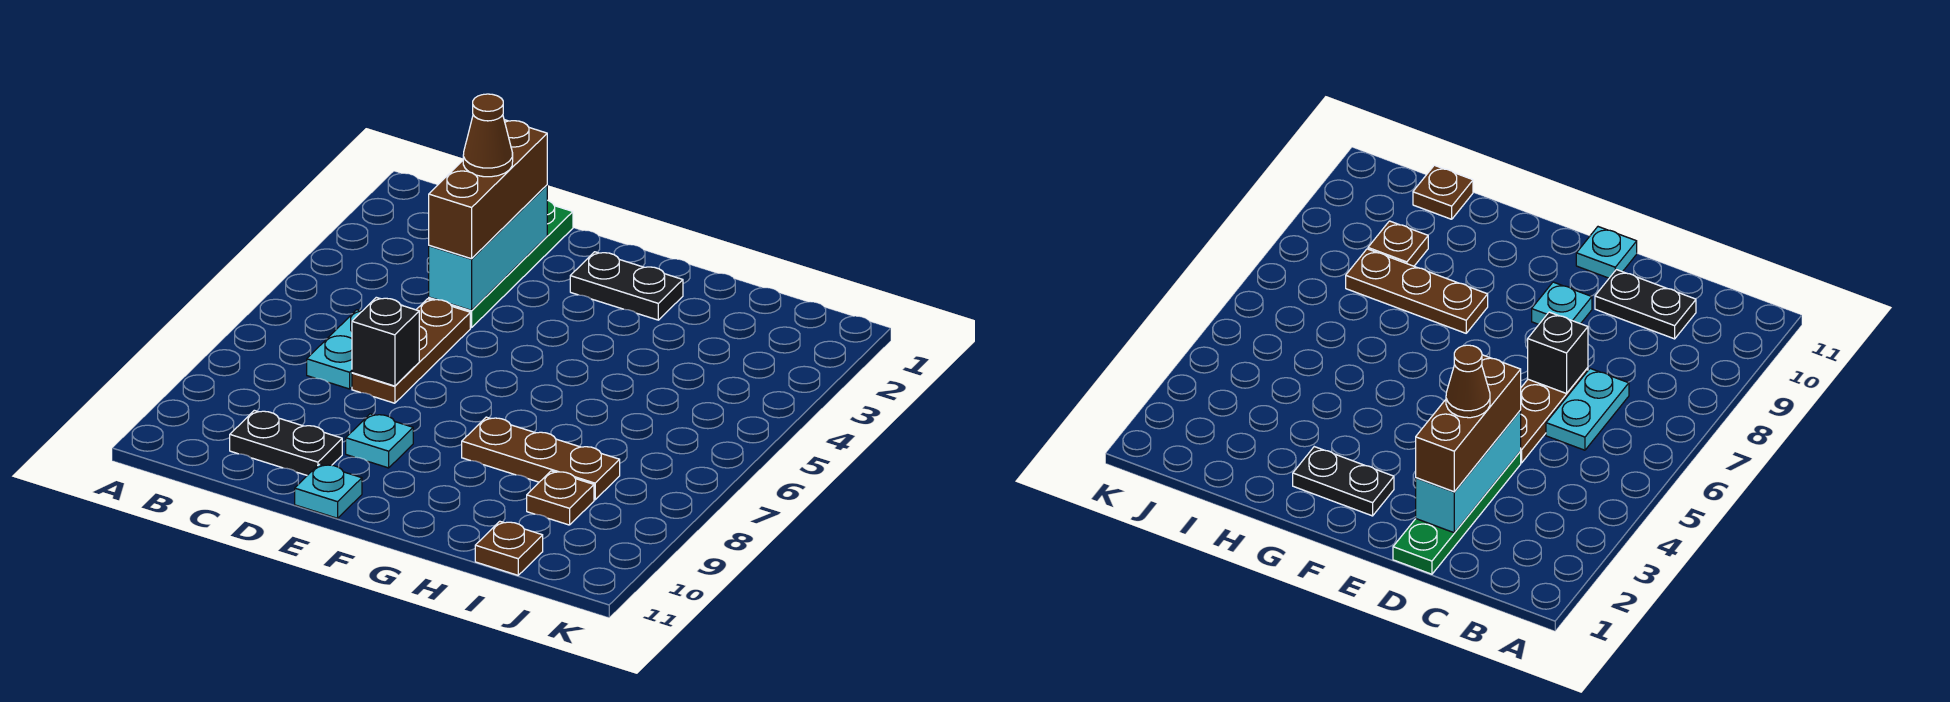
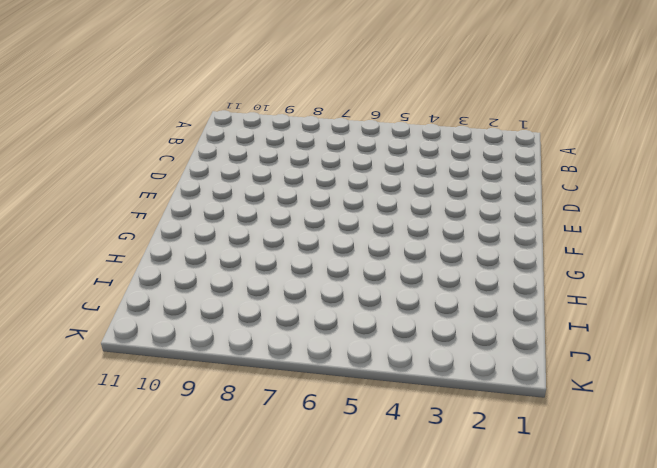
none -> cyan 1x2 plate [307,310,362,389]
none -> black 1x2 plate [230,410,342,475]
none -> green 1x4 plate [429,200,573,328]

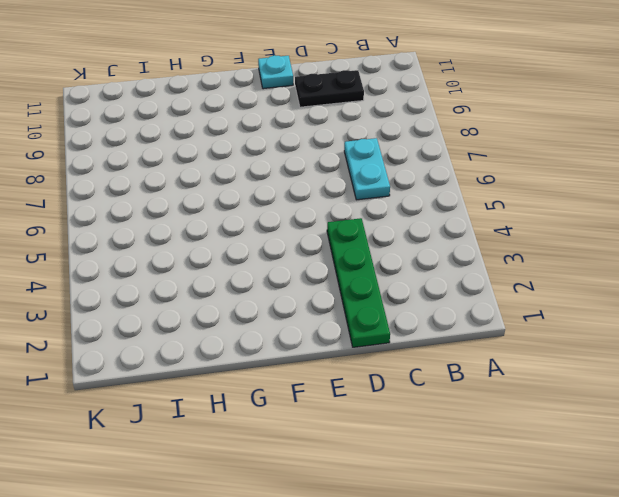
none -> brown 1x3 plate [352,299,470,403]
none -> cyan 1x1 plate [346,414,413,468]
none -> black 1x2 plate [570,252,683,320]

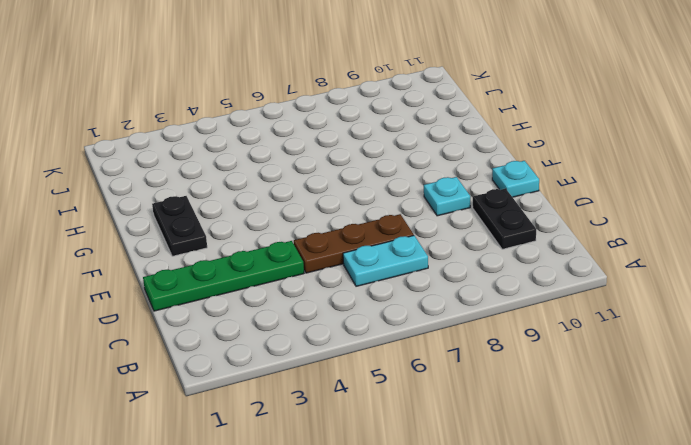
none -> brown 1x3 plate [462,417,620,500]
none -> brown 1x1 plate [527,471,594,525]
none -> brown 1x1 plate [475,521,543,575]

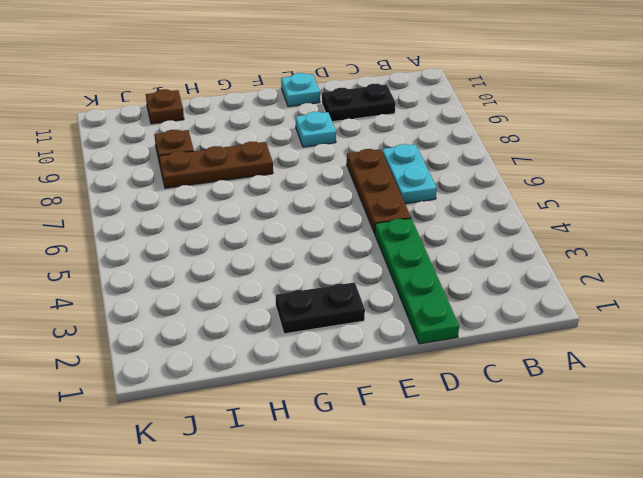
none -> cyan 1x3 brick [429,185,547,310]
none -> black 1x1 brick [352,297,419,386]
none -> brown 1x3 brick [429,120,547,259]

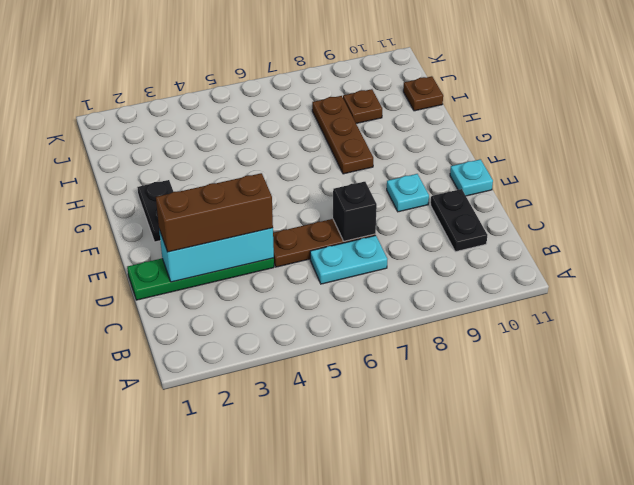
none -> brown 1x1 cone [463,94,513,177]

